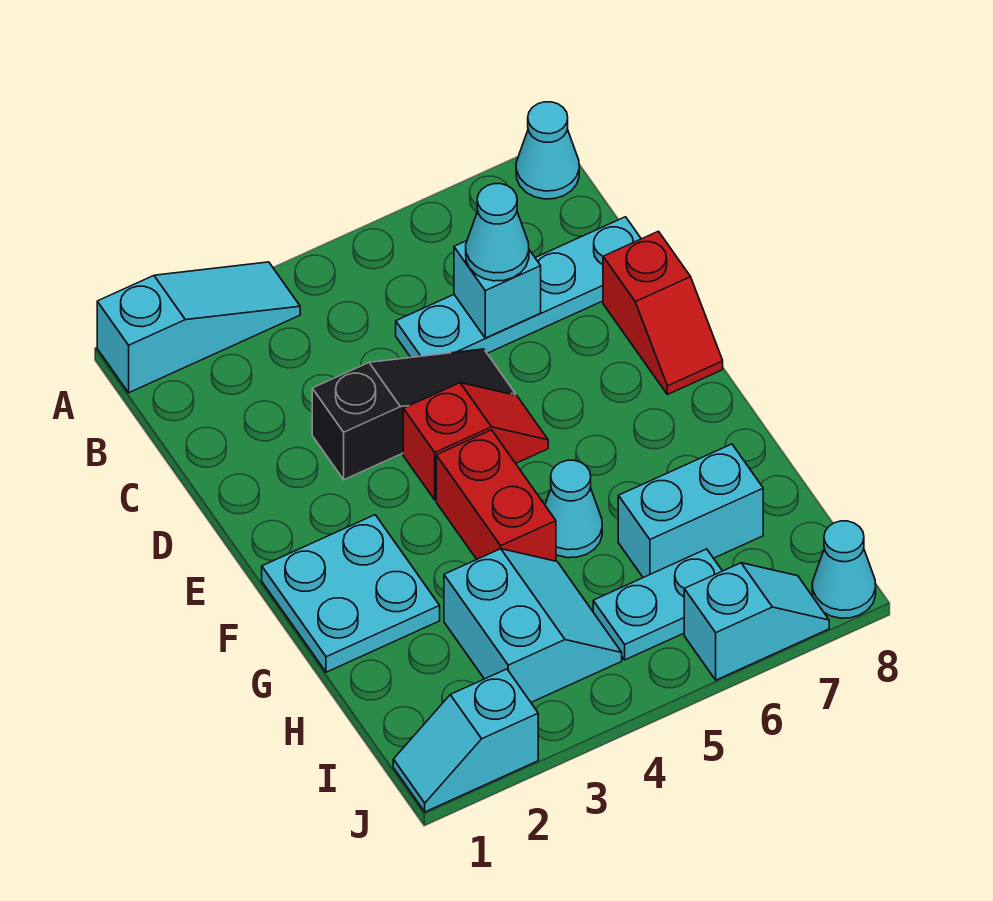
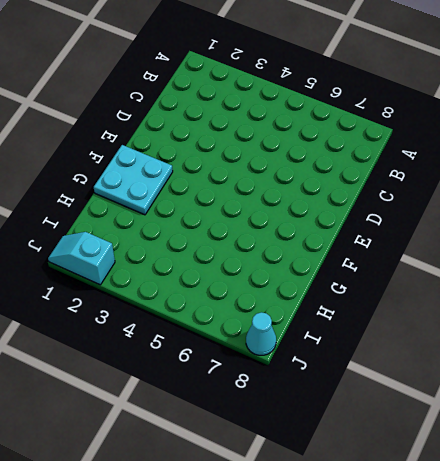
none -> cyan 1x3 slope [97,262,300,393]
none -> cyan 1x1 cone [516,102,579,199]
none -> cyan 1x4 plate [396,217,641,357]

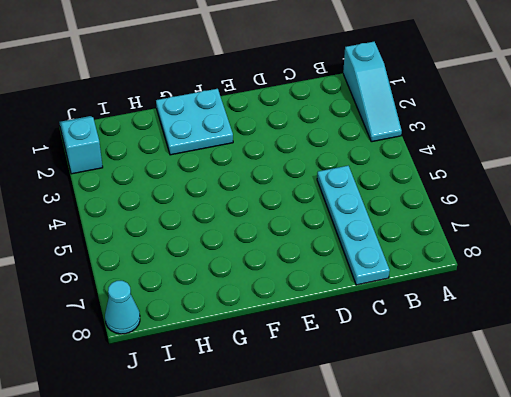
none -> cyan 1x1 cone [516,102,579,199]
none -> black 1x3 slope [312,349,515,480]
none -> red 1x2 slope [603,231,723,395]

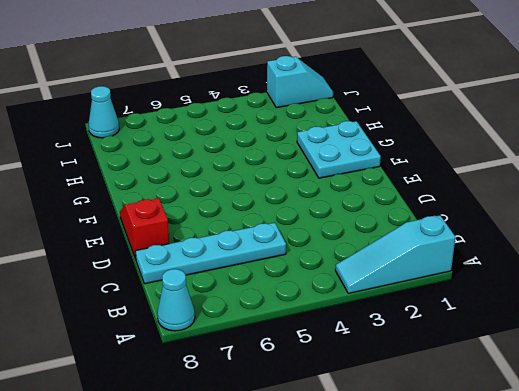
none -> black 1x3 slope [312,349,515,480]
none -> red 1x2 slope [403,383,548,500]
none -> red 1x2 brick [436,430,556,561]

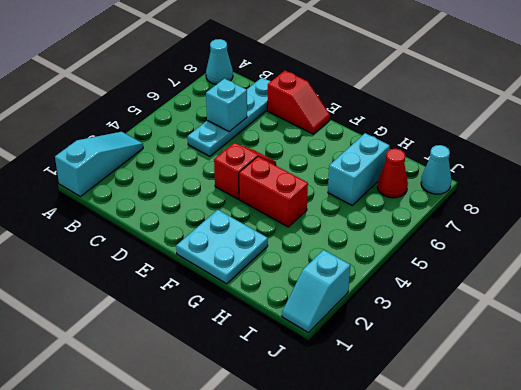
red 1x1 cone [378,149,408,198] -> none
none -> black 1x3 slope [312,349,515,480]
none -> cyan 1x1 cone [545,460,602,558]
none -> cyan 2x2 slope [444,549,622,702]

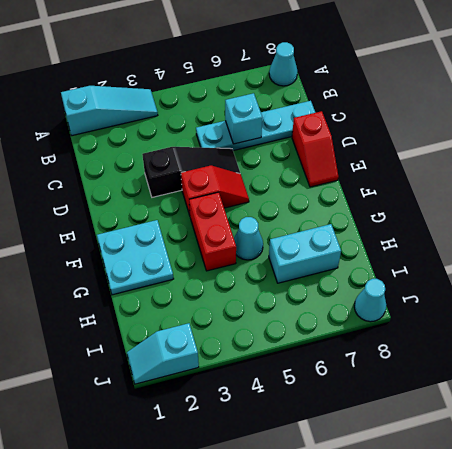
none -> cyan 2x2 slope [444,549,622,702]
none -> cyan 1x2 plate [593,549,722,660]
none -> cyan 1x2 slope [684,563,829,680]

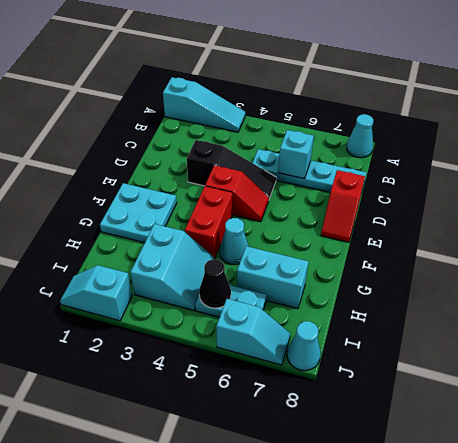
black 1x1 cone [199,259,231,308] -> none
none -> cyan 1x1 cone [466,184,529,281]

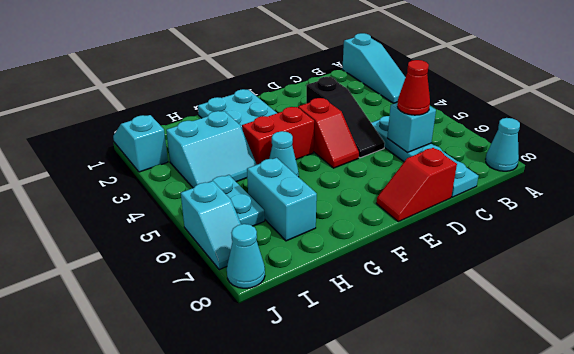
red 1x1 cone [397,60,430,115] -> cyan 1x1 cone [466,184,529,281]

